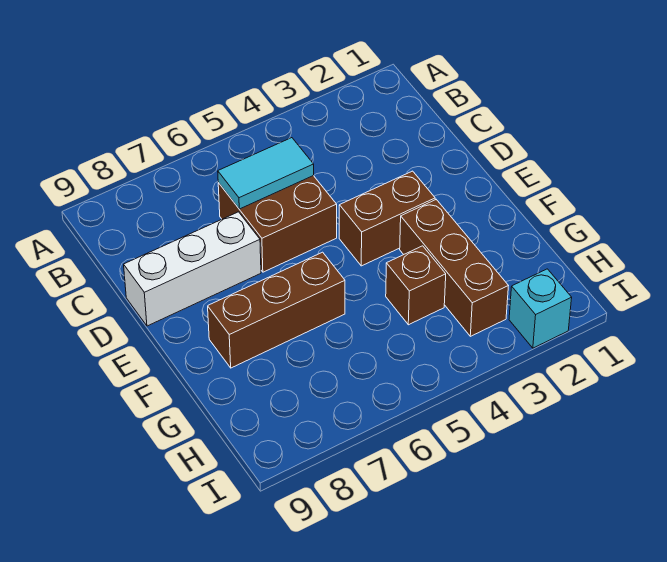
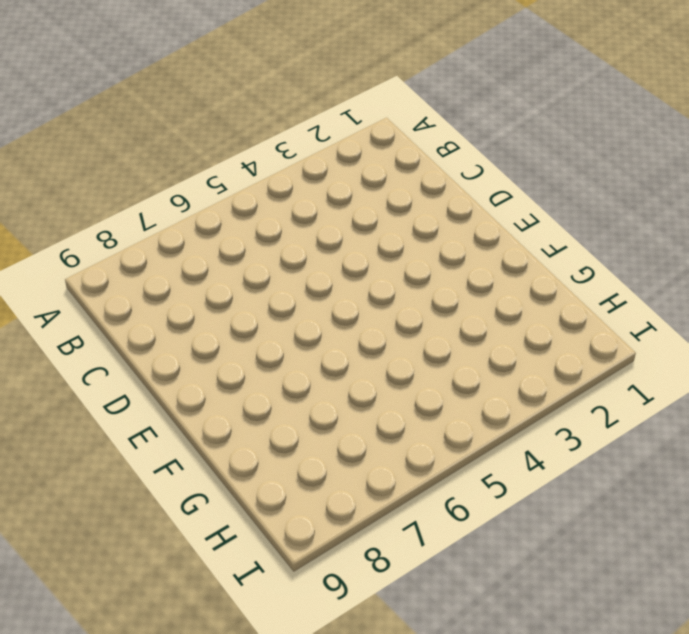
none -> brown 2x2 brick [218,176,337,272]
none -> white 1x3 brick [124,212,261,326]

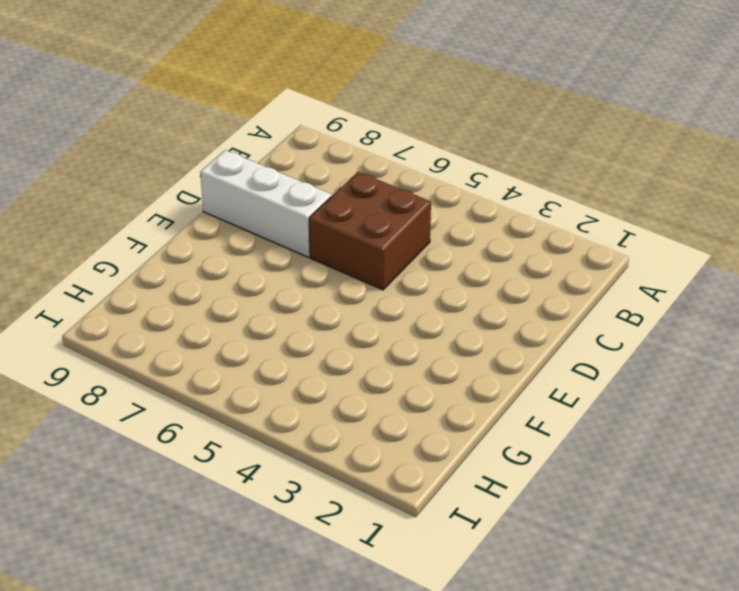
none -> brown 1x2 brick [339,171,435,266]
none -> brown 1x3 brick [400,200,508,336]

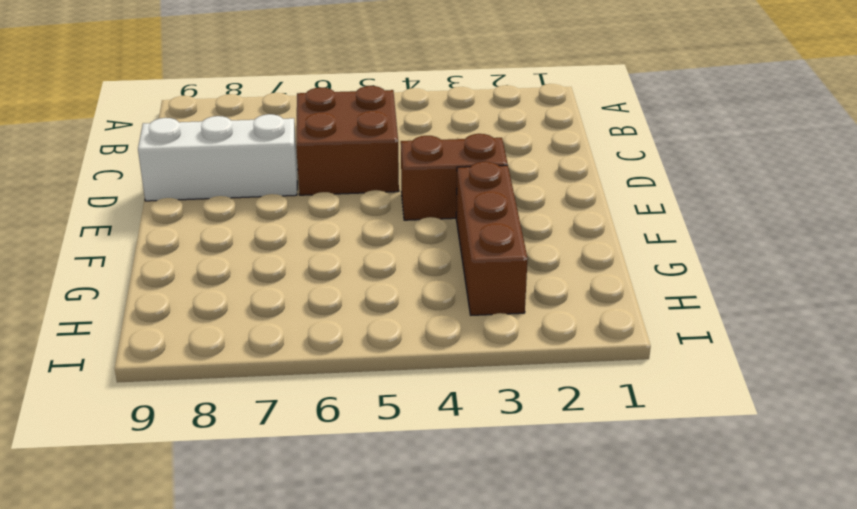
none -> brown 1x3 brick [208,252,345,368]
none -> brown 1x1 brick [386,246,446,325]

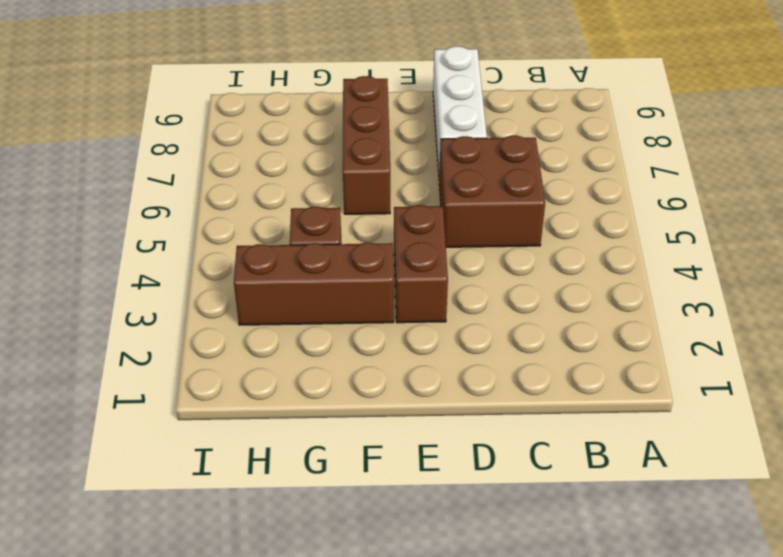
none -> cyan 1x1 brick [509,269,572,348]
none -> cyan 1x2 tile [218,138,314,209]

